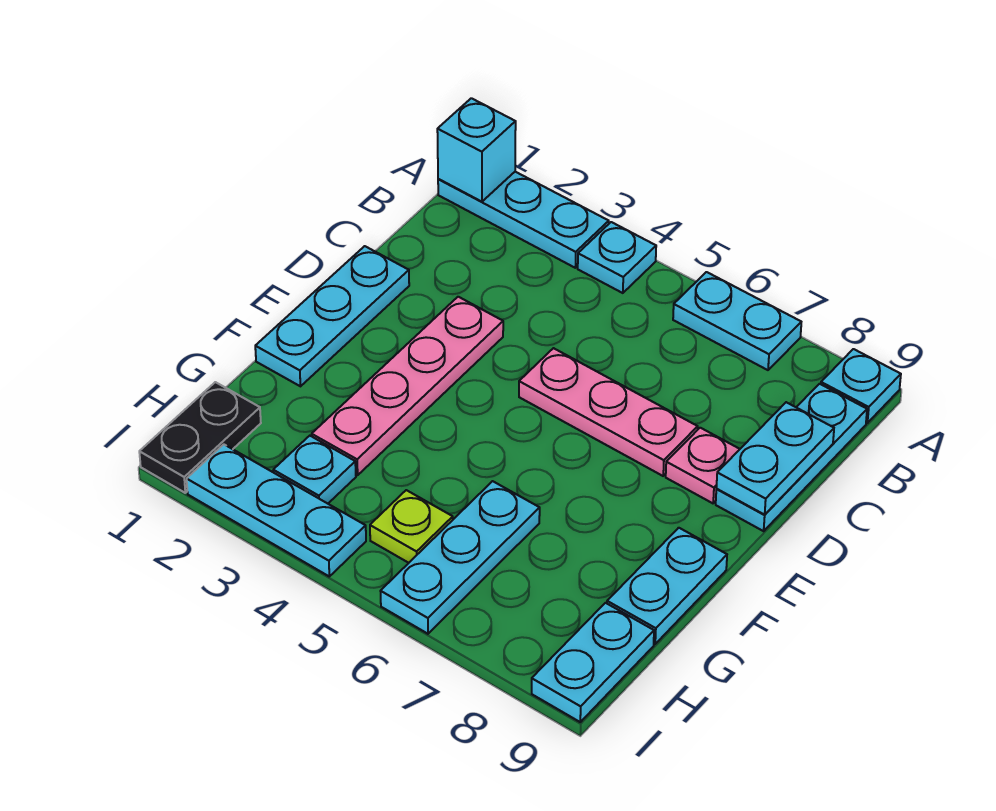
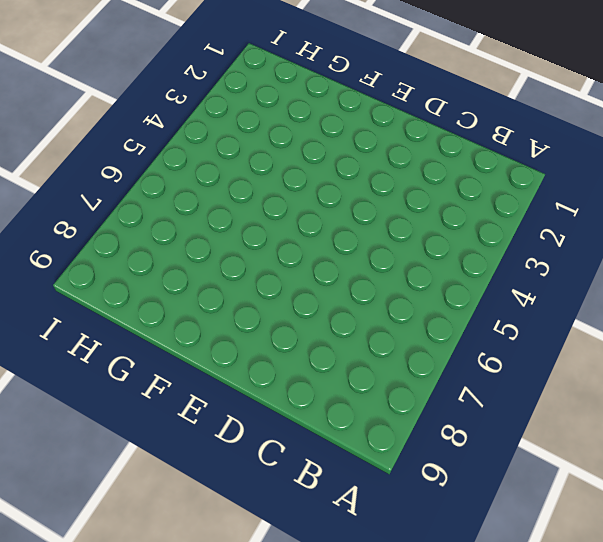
none -> cyan 1x3 plate [438,172,609,268]
none -> cyan 1x1 plate [578,222,656,293]
none -> cyan 1x2 plate [673,272,801,370]

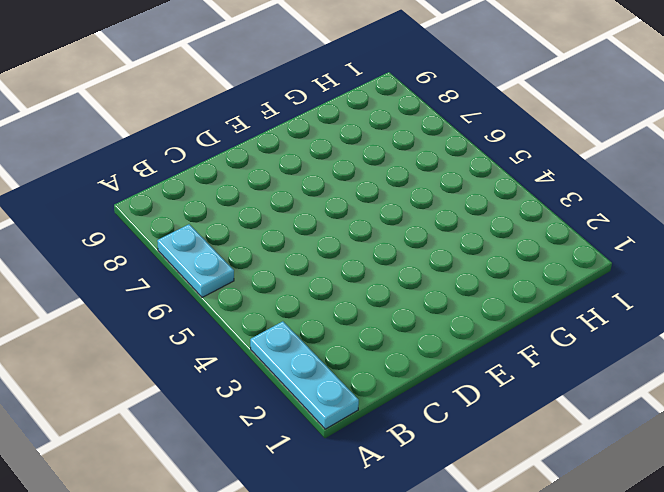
none -> cyan 1x1 plate [578,222,656,293]
none -> cyan 1x1 plate [821,349,901,423]
none -> cyan 1x3 plate [716,384,867,531]

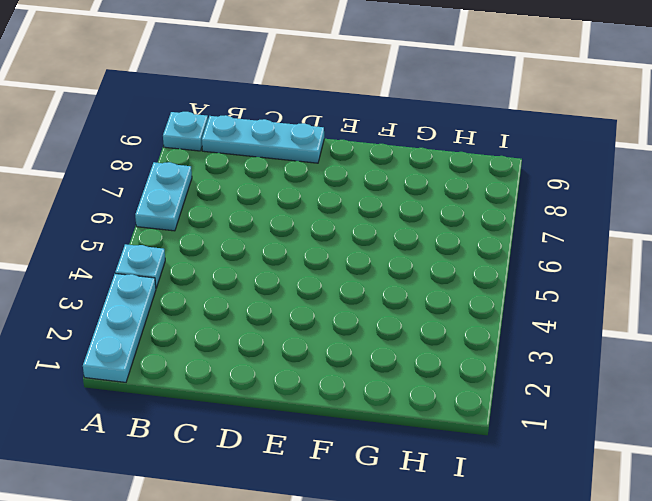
none -> cyan 1x3 plate [255,246,409,386]
none -> pink 1x4 plate [312,297,503,475]
none -> pink 1x3 plate [519,348,698,476]

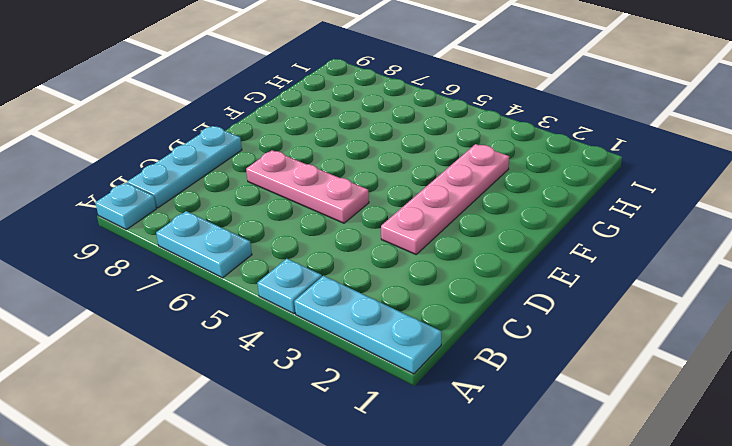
none -> cyan 1x3 plate [255,246,409,386]
none -> pink 1x1 plate [666,428,740,503]
none -> cyan 1x2 plate [607,528,727,644]

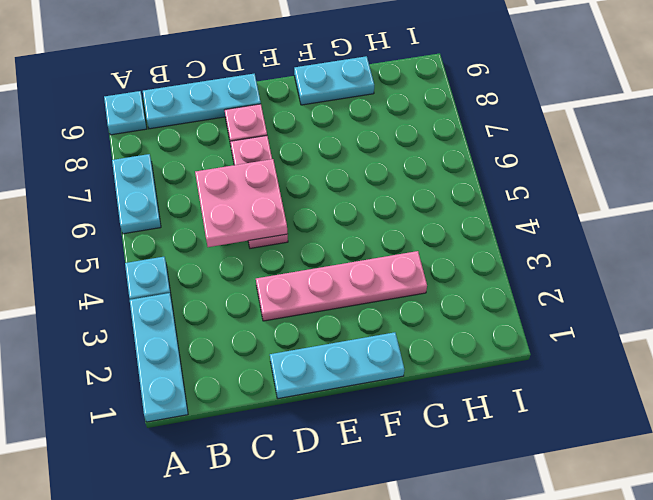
pink 2x2 plate [195,159,288,247] -> none
none -> cyan 1x3 plate [381,481,540,634]
none -> black 1x2 plate [139,382,261,493]
none -> cyan 1x1 plate [273,436,356,504]

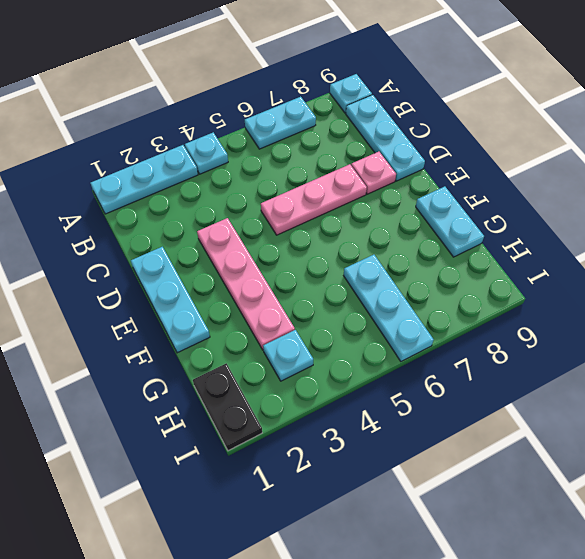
none -> lime 1x1 plate [370,490,453,563]
none -> cyan 1x2 plate [532,603,654,722]
none -> cyan 1x3 plate [187,444,366,576]

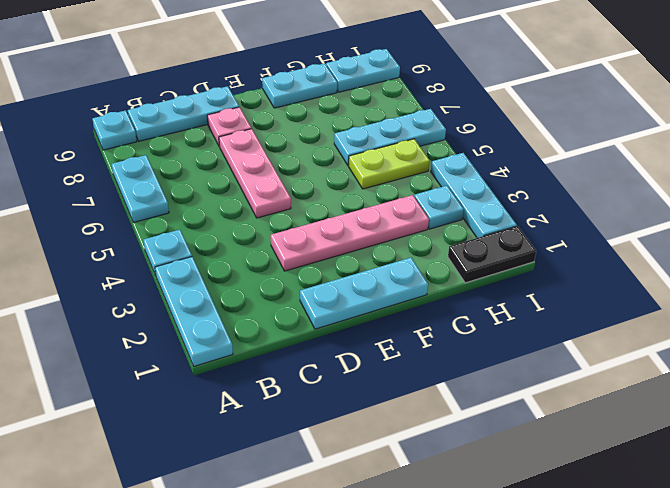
lime 1x2 plate [348,139,430,189] -> lime 1x1 plate [370,490,453,563]
none -> cyan 1x1 brick [437,98,516,202]
none -> cyan 1x2 plate [716,402,834,515]

